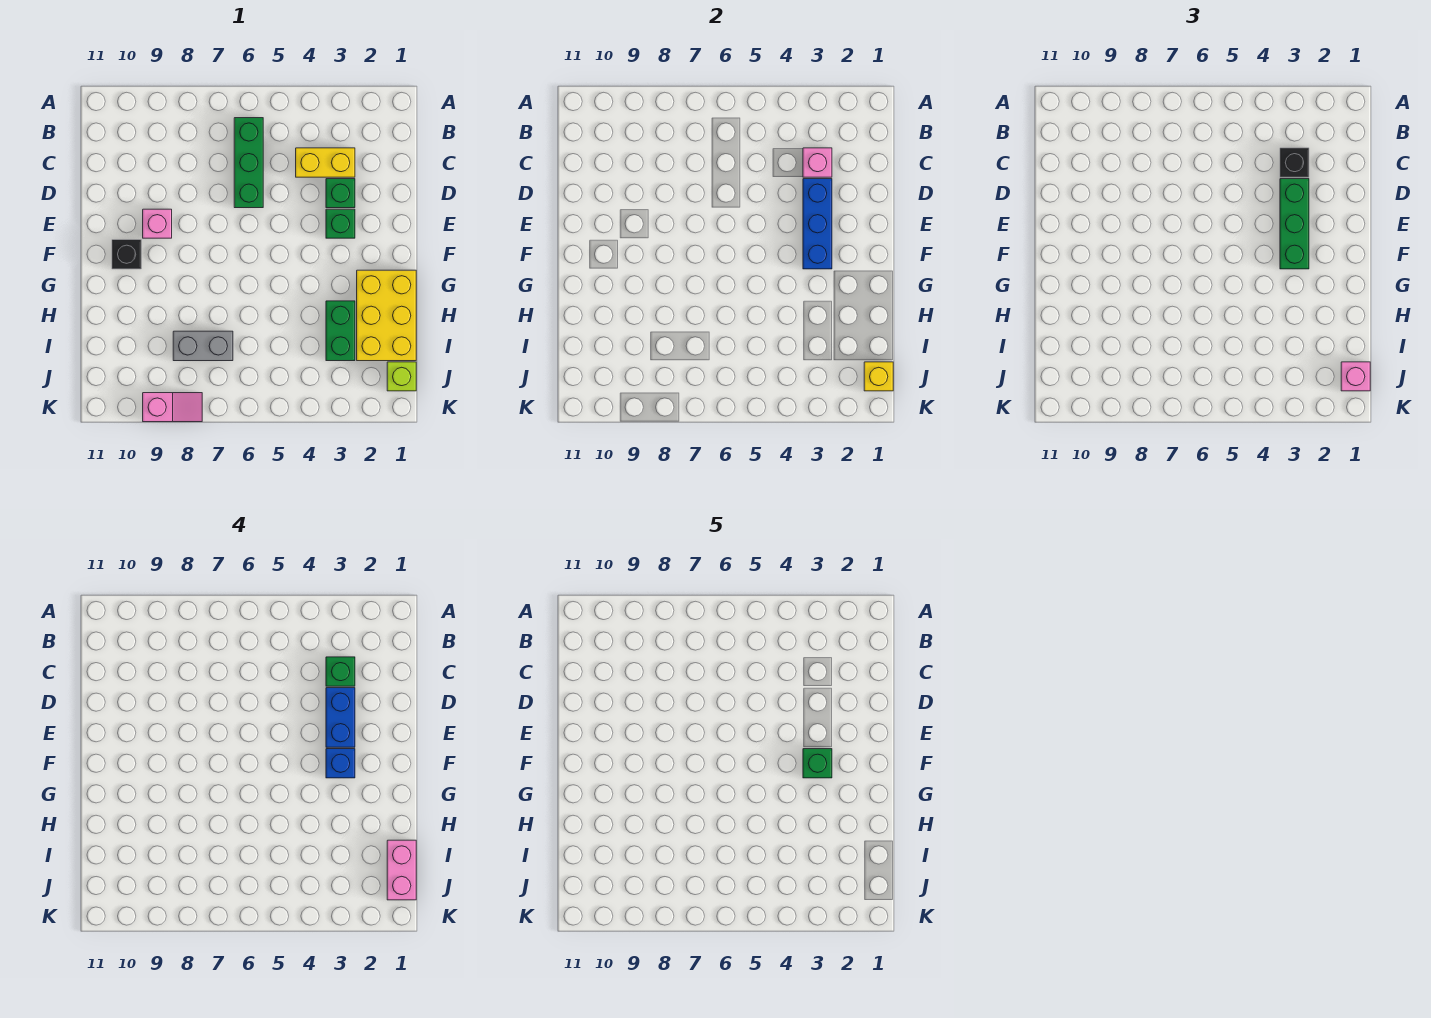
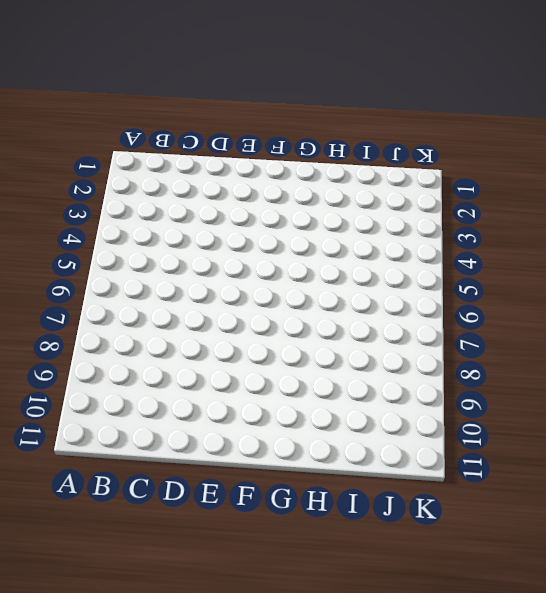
none -> green 1x3 brick [234,118,263,208]
none -> yellow 1x2 brick [296,148,355,177]
none -> green 1x1 brick [326,179,355,208]

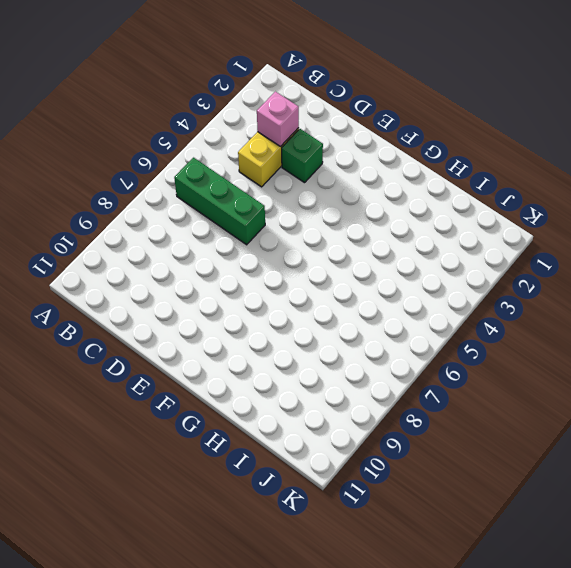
none -> green 1x1 brick [326,209,355,238]
none -> pink 1x1 brick [143,209,172,238]
none -> black 1x1 brick [112,240,141,269]

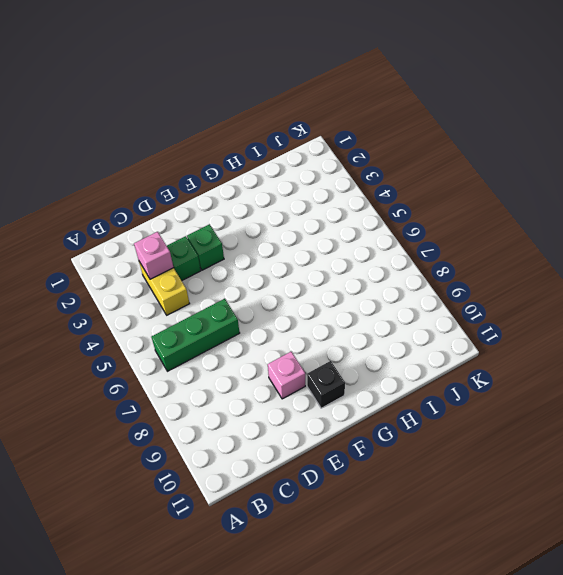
none -> yellow 2x3 brick [357,270,416,361]
none -> green 1x2 brick [326,301,355,361]
none -> grey 1x2 brick [173,331,233,361]

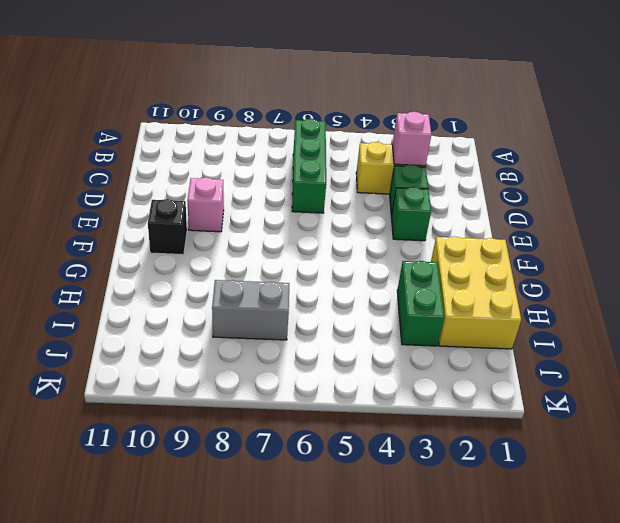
none -> lime 1x1 brick [387,362,416,391]
none -> pink 1x2 slope [143,393,202,422]
none -> blue 1x3 brick [803,179,832,269]

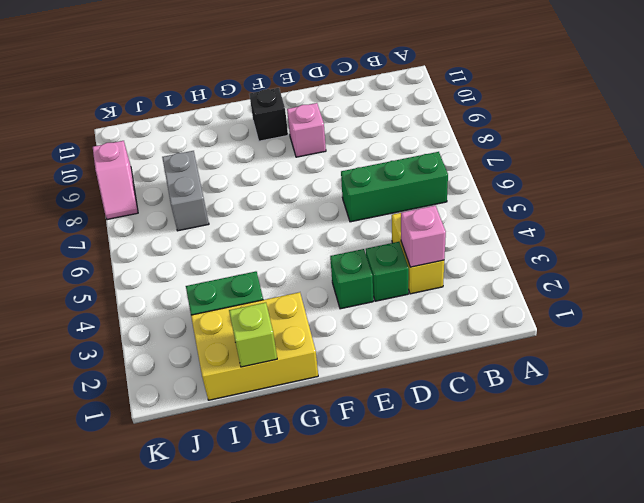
lime 1x1 brick [229,302,277,367] -> lime 1x1 brick moved to [387,362,416,391]
none -> blue 1x3 brick [803,179,832,269]
none -> yellow 1x1 brick [864,362,893,391]
none -> black 1x1 brick [1280,148,1309,177]

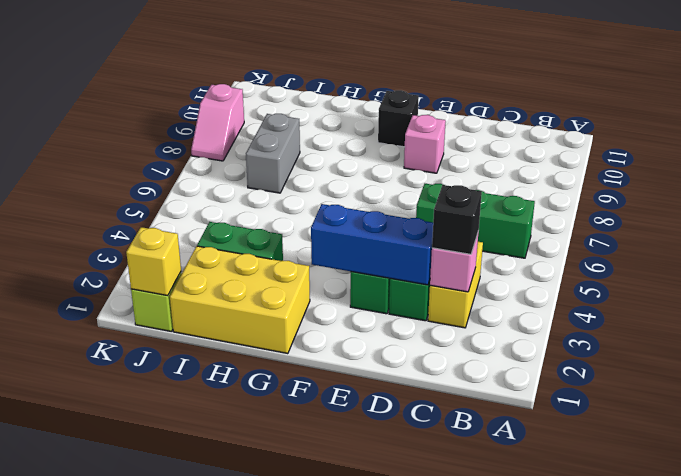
none -> green 1x3 brick [1280,179,1309,269]
none -> pink 1x1 brick [1341,362,1370,391]
none -> green 1x1 brick [326,657,355,686]

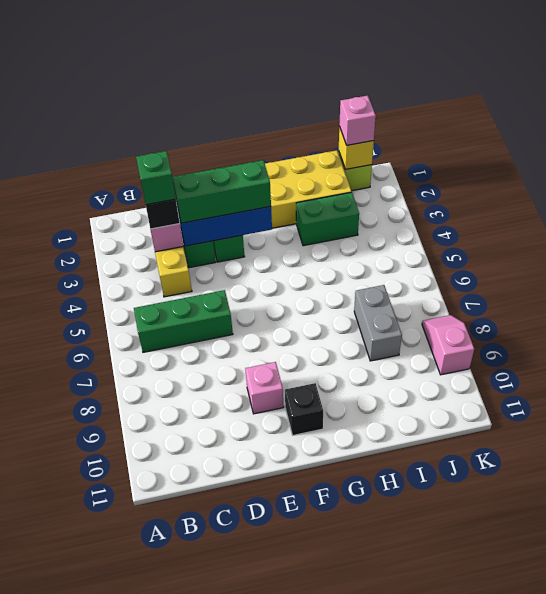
none -> blue 1x2 brick [326,688,355,747]
none -> blue 1x1 brick [326,749,355,778]
none -> pink 1x2 brick [387,840,416,900]

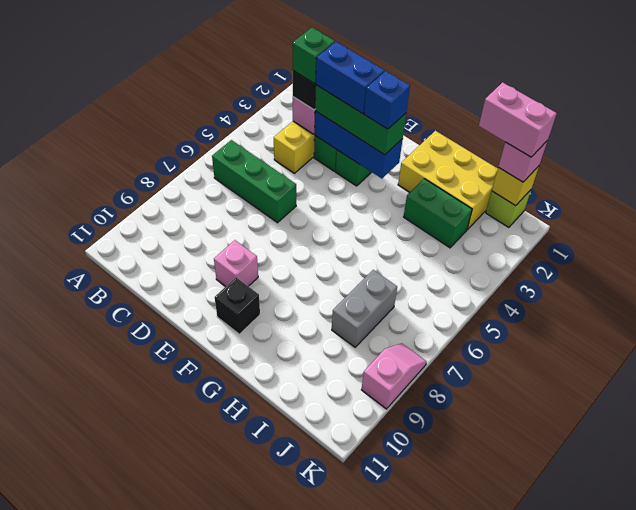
none -> green 1x1 brick [803,749,832,778]

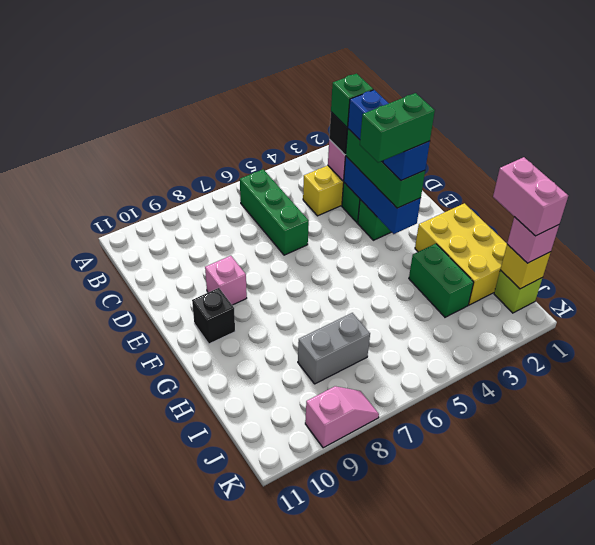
green 1x2 brick [360,93,435,163] -> green 1x1 brick [803,749,832,778]

